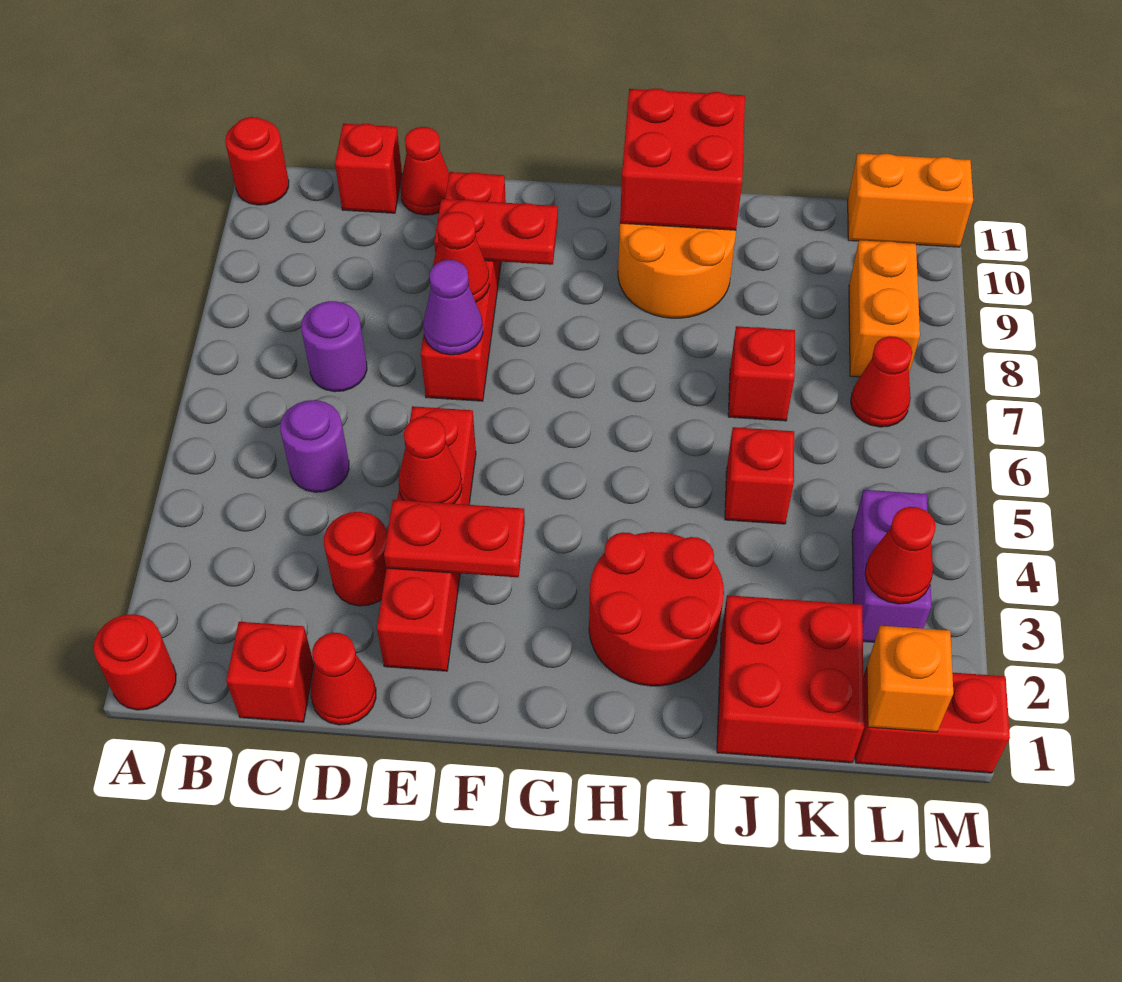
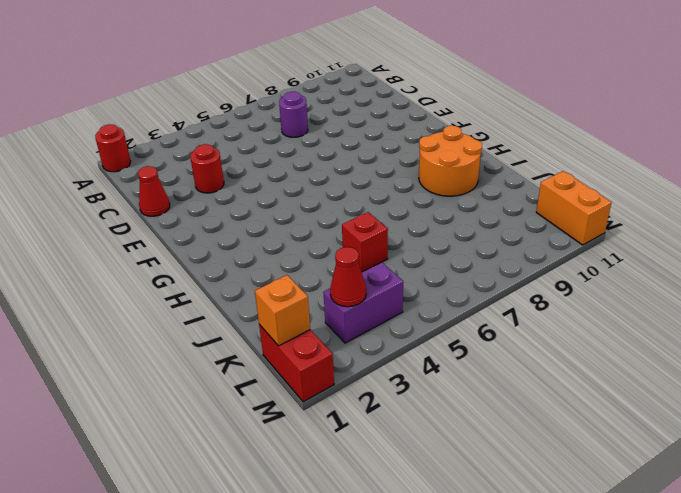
none -> red 1x1 round brick [225,117,289,205]
none -> red 1x1 brick [226,622,314,722]
none -> purple 1x1 round brick [280,400,349,492]

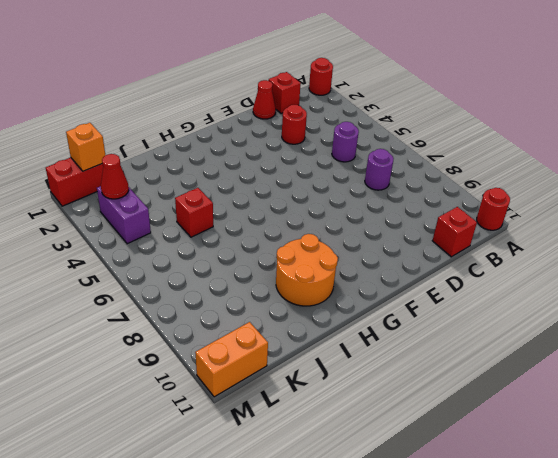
none -> red 1x1 cone [400,127,449,215]
none -> red 1x4 brick [377,406,476,671]
none -> red 1x4 brick [421,172,506,401]

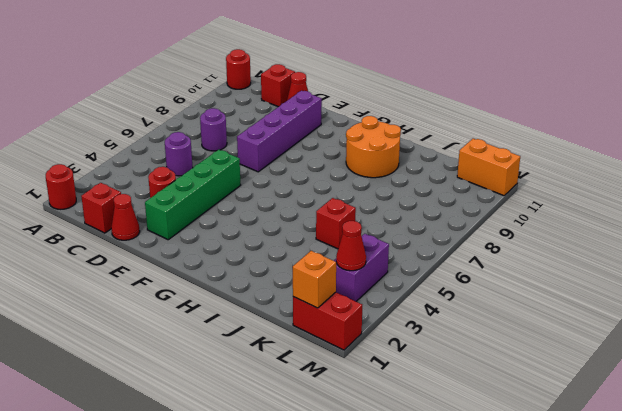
green 1x4 brick [145,150,241,240] -> red 1x4 brick [377,406,476,671]
purple 1x4 brick [237,91,322,172] -> red 1x4 brick [421,172,506,401]
none -> red 2x2 round brick [589,532,724,686]
none -> red 2x2 brick [717,595,864,763]
none -> red 1x1 brick [728,326,795,421]

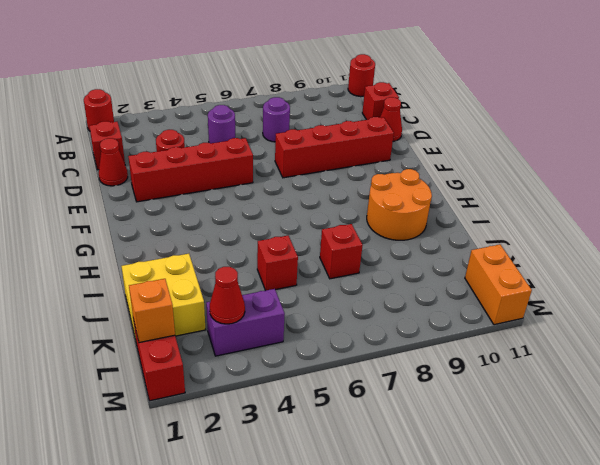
yellow 2x2 brick [121,254,206,340] -> red 2x2 brick [717,595,864,763]
none -> red 2x2 round brick [589,532,724,686]
none -> red 1x1 cone [851,336,912,427]
none -> orange 1x2 brick [849,240,920,377]

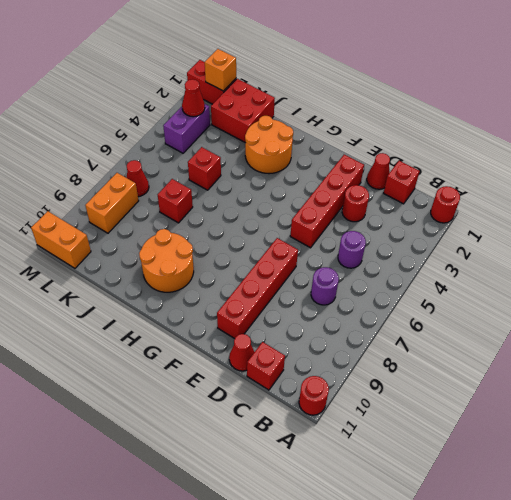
orange 2x2 round brick [245,116,293,174] -> red 2x2 round brick [589,532,724,686]
none -> red 1x2 plate [384,500,525,577]
none -> red 1x1 cone [399,417,462,504]
none -> purple 1x1 cone [423,260,483,355]

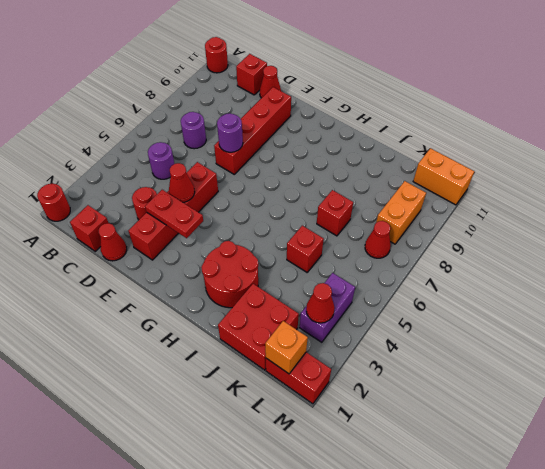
purple 1x1 round brick [217,113,243,152] -> purple 1x1 cone [423,260,483,355]
none -> orange 2x2 round brick [618,223,736,318]
none -> red 1x1 cone [433,212,490,302]
none -> red 1x2 plate [434,199,558,265]

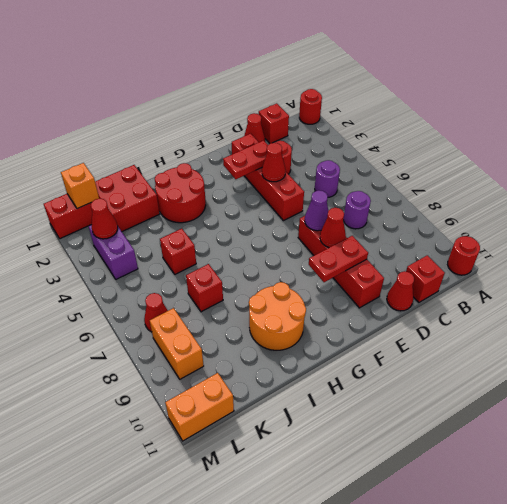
none -> red 2x2 brick [620,88,745,230]

